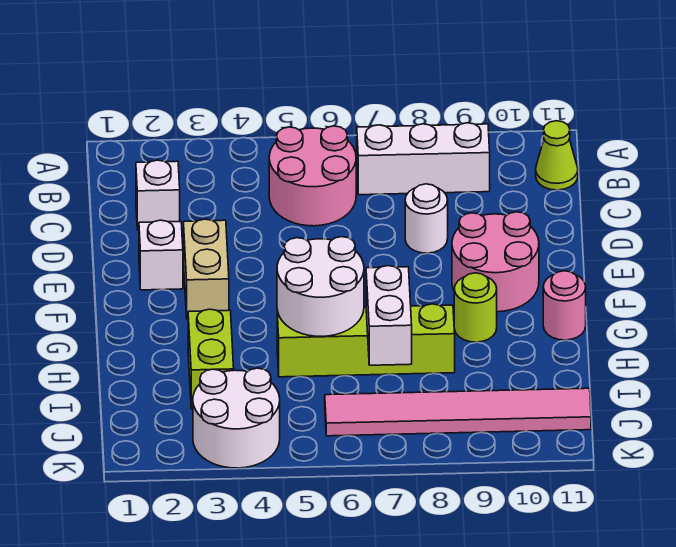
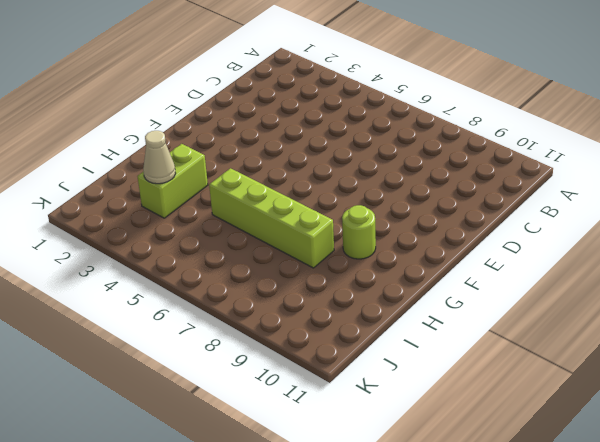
tan 1x1 cone [143,131,176,184] -> none
none -> pink 2x2 round brick [269,126,356,226]
none -> white 1x3 brick [357,123,490,195]
none -> lime 1x1 cone [536,121,578,190]

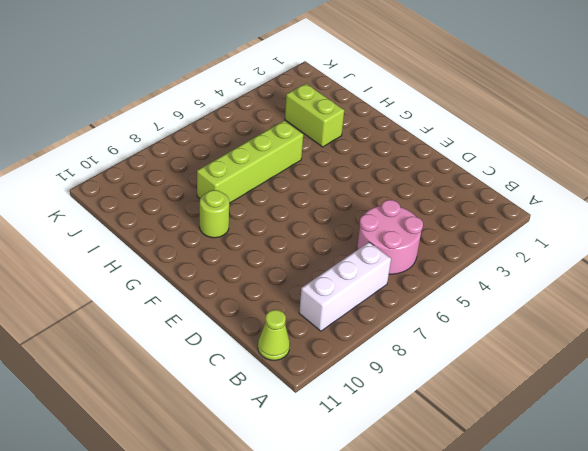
none -> white 1x1 brick [136,160,180,230]
none -> white 1x1 round brick [405,184,448,253]
none -> white 1x1 brick [139,220,183,290]

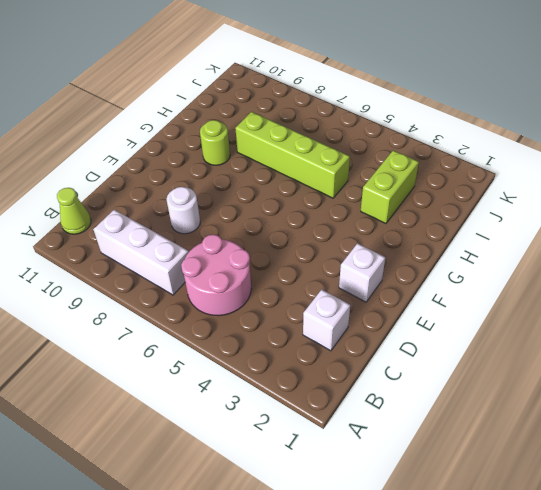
none -> tan 1x2 brick [184,219,229,319]
none -> pink 2x2 round brick [452,212,539,312]
none -> pink 1x1 round brick [543,271,586,340]

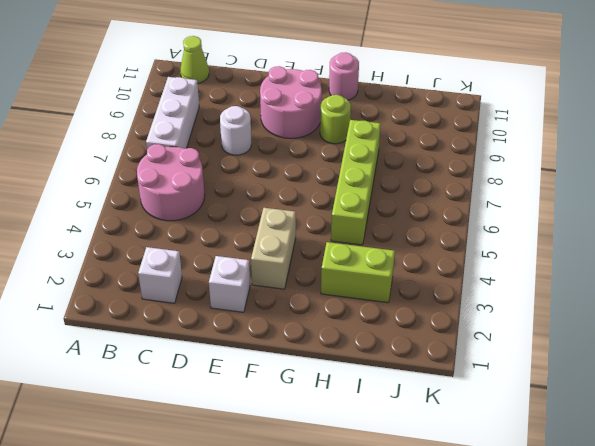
tan 1x2 brick [251,208,296,289] -> tan 1x2 brick turned to [184,219,229,319]
none -> white 2x2 round brick [193,368,280,468]
none -> pink 1x6 tile [325,388,591,436]
none -> white 2x2 round brick [277,237,364,336]

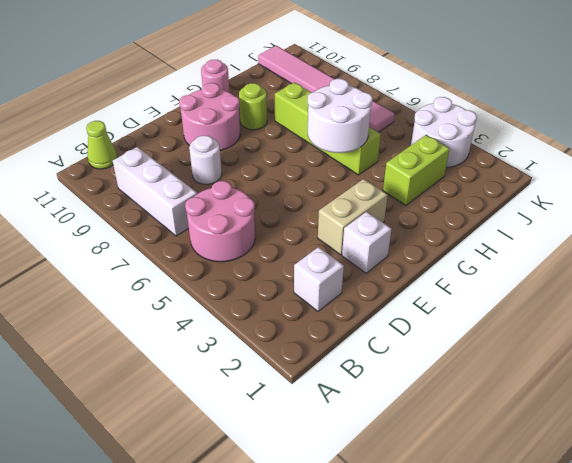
none -> white 1x2 brick [366,266,412,365]

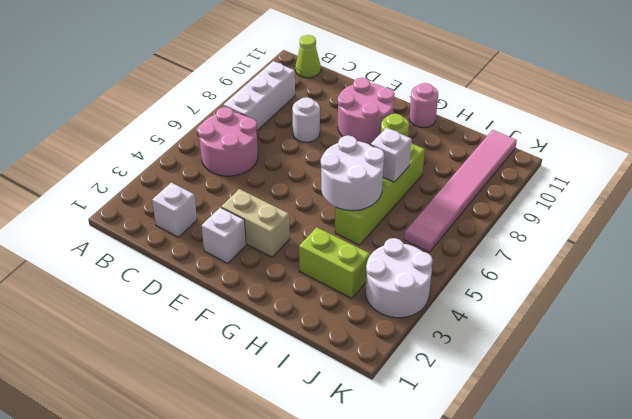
white 1x1 brick [371,128,412,182] -> white 1x2 brick [366,266,412,365]

